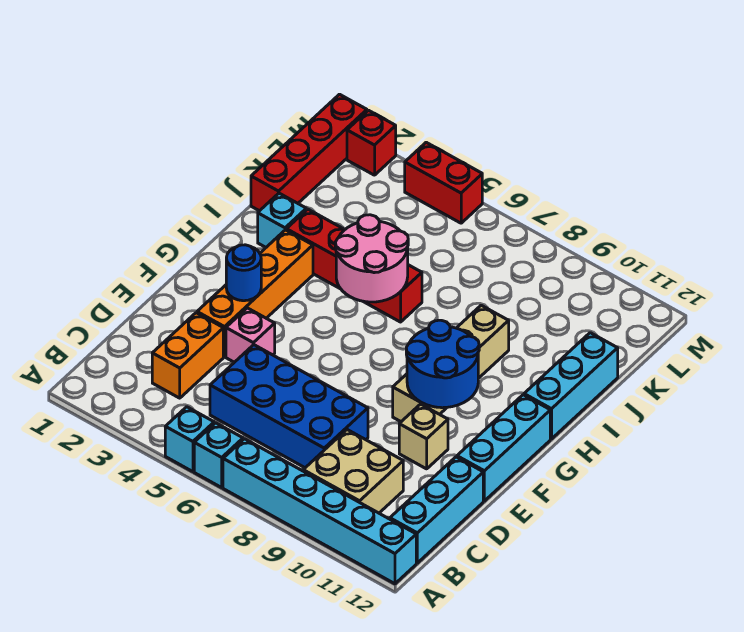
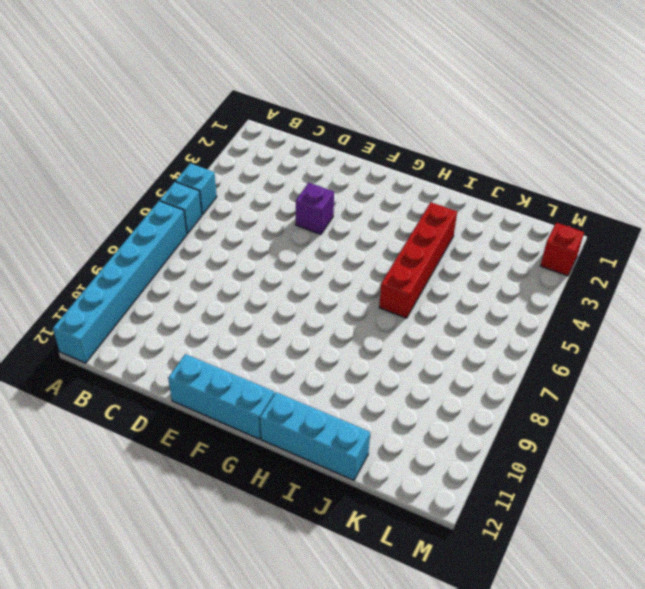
purple 1x1 brick [296,183,334,234] -> pink 1x1 brick [226,308,275,362]
none -> tan 2x2 brick [303,430,403,513]
none -> cyan 1x3 brick [390,457,483,563]
none -> orange 1x2 brick [152,313,223,398]

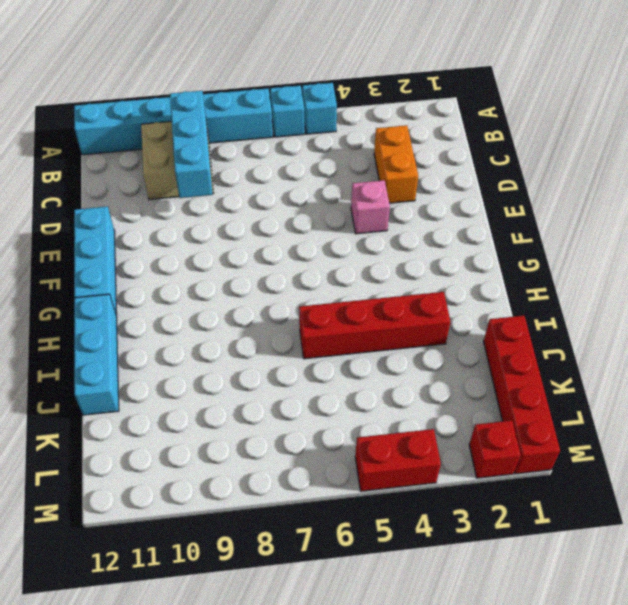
cyan 1x3 brick [170,91,213,198] -> cyan 1x3 brick moved to [390,457,483,563]
none -> blue 2x4 brick [210,345,368,468]
none -> orange 1x4 brick [197,230,313,357]
none -> tan 1x1 brick [399,404,448,469]

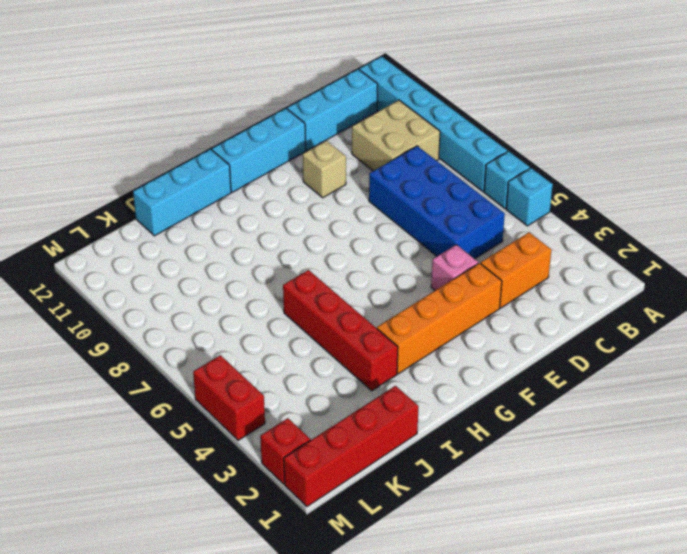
none -> tan 1x4 brick [393,305,509,422]
none -> cyan 1x1 brick [258,193,306,247]
none -> blue 1x1 round brick [226,245,261,301]

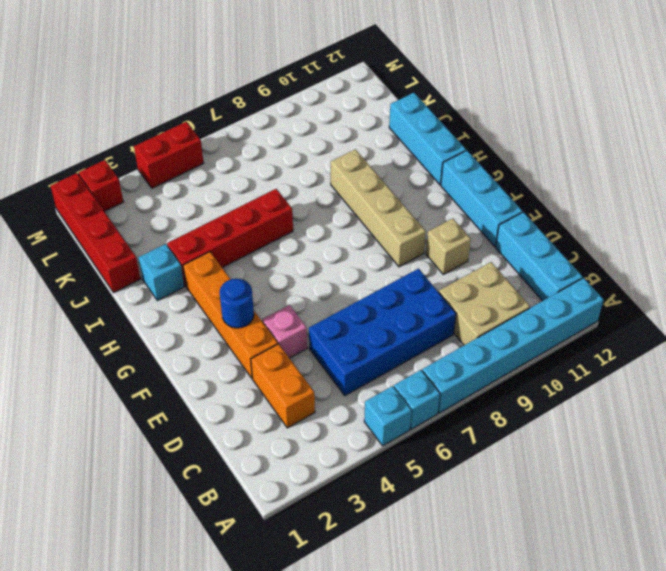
none -> blue 2x2 round brick [406,320,479,408]
none -> pink 2x2 round brick [335,215,408,302]

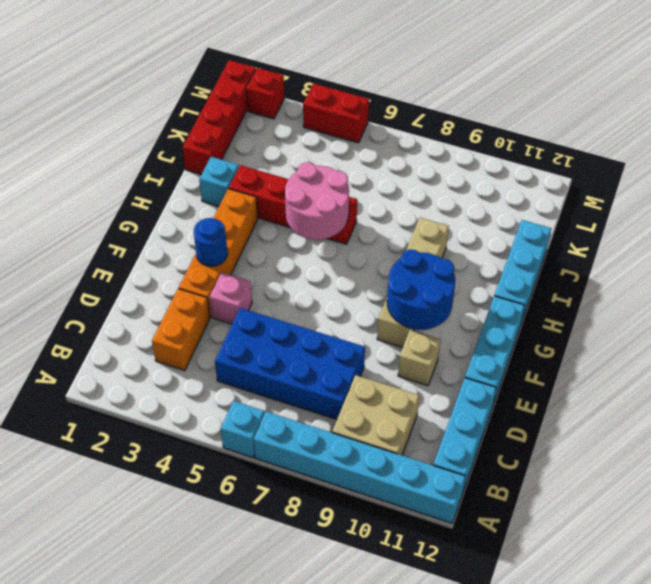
none -> cyan 1x1 brick [165,407,214,472]

